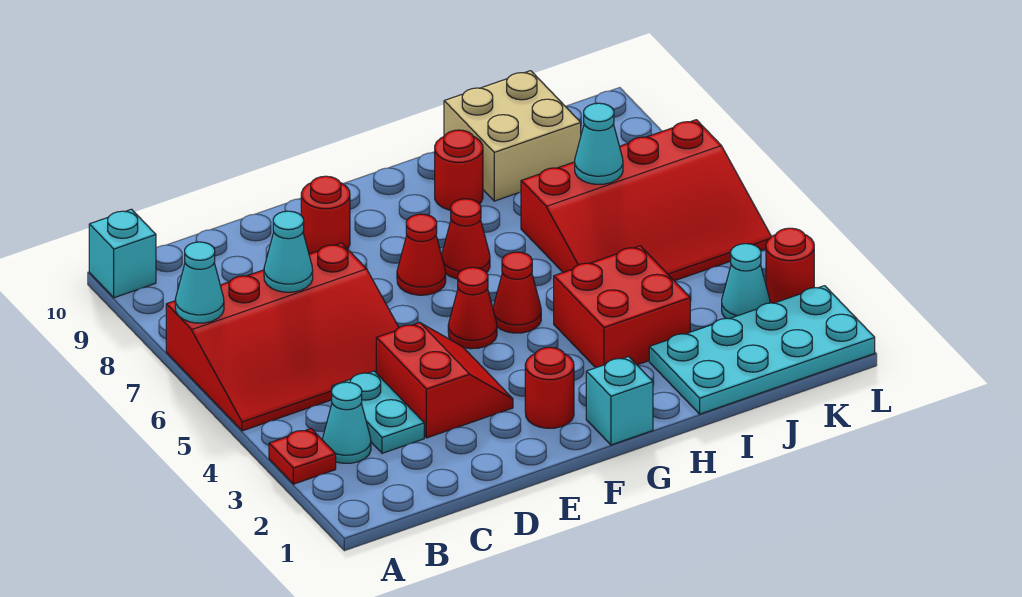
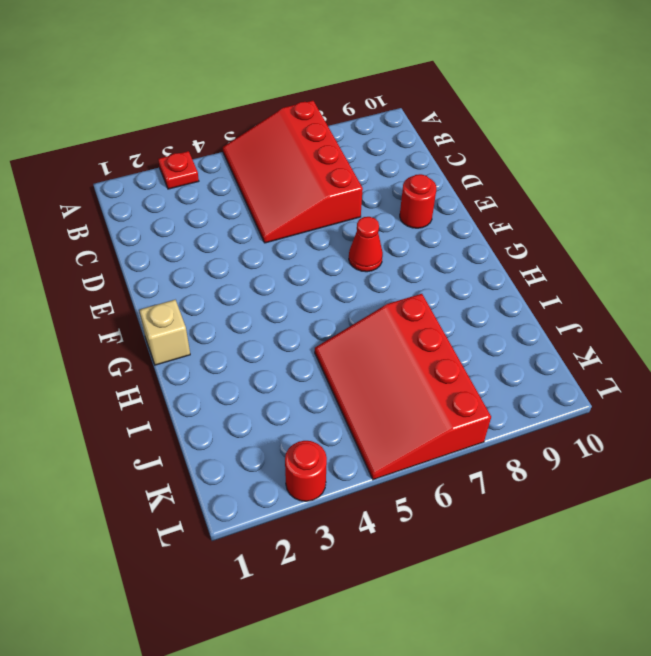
tan 1x1 brick [139,300,190,365] -> cyan 1x1 brick [586,357,653,445]
none -> cyan 1x1 brick [89,209,156,298]
none -> cyan 1x1 cone [322,382,371,463]
none -> cyan 1x2 plate [332,371,424,453]

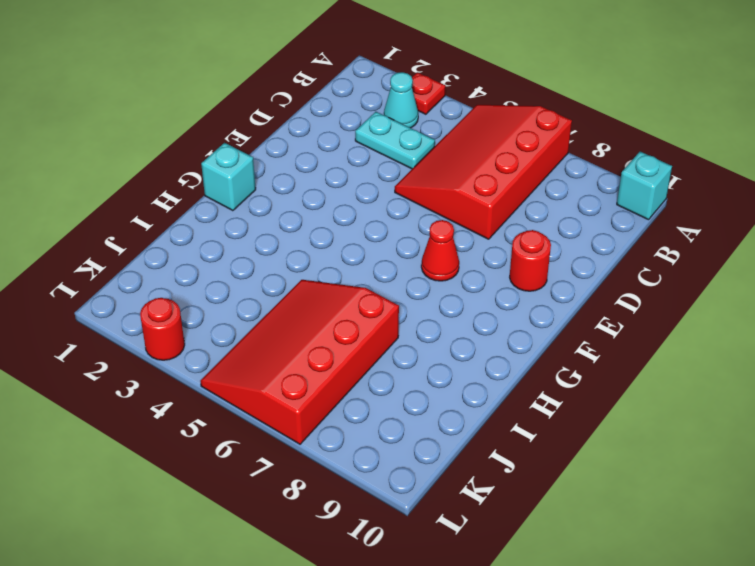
none -> red 2x2 slope [376,322,513,438]
none -> red 1x1 round brick [525,347,574,428]
none -> red 1x1 cone [448,267,497,349]

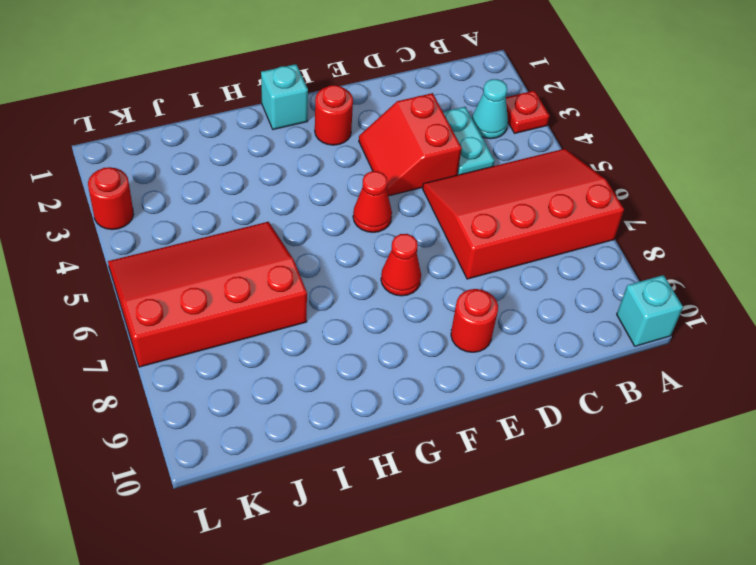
none -> red 1x1 cone [493,252,541,333]
none -> red 1x1 cone [442,199,490,279]
none -> red 2x2 brick [554,246,690,368]

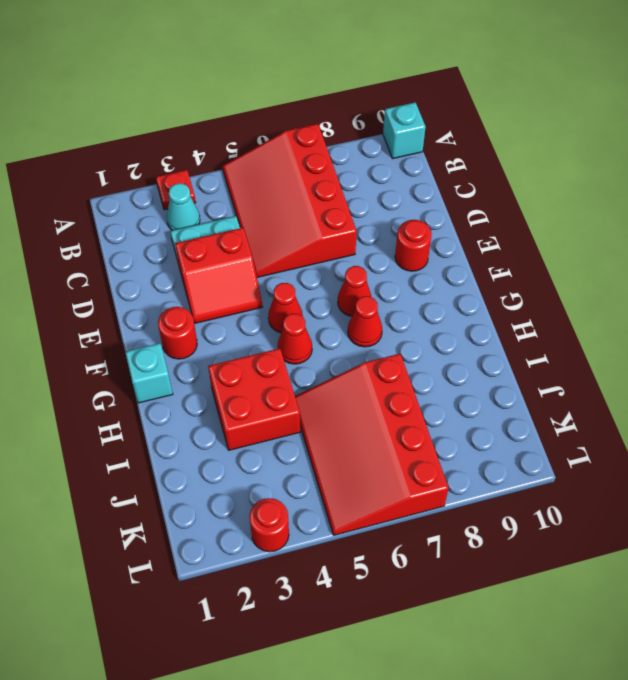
none -> red 1x1 round brick [435,130,483,210]
none -> cyan 2x4 plate [649,286,875,414]
none -> tan 2x2 brick [444,71,581,201]

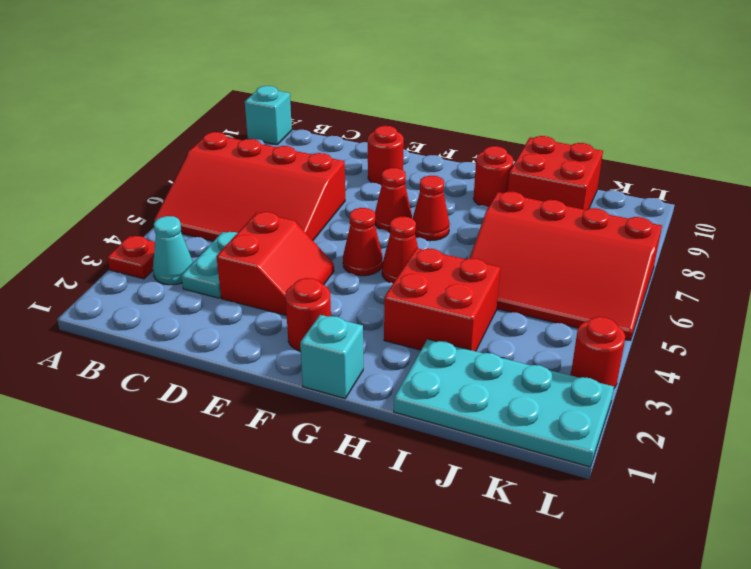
red 2x2 brick [508,136,603,210] -> tan 2x2 brick [444,71,581,201]
none -> cyan 1x1 cone [722,244,770,319]
none -> cyan 1x1 cone [175,242,224,323]
none -> cyan 1x1 cone [264,211,313,292]

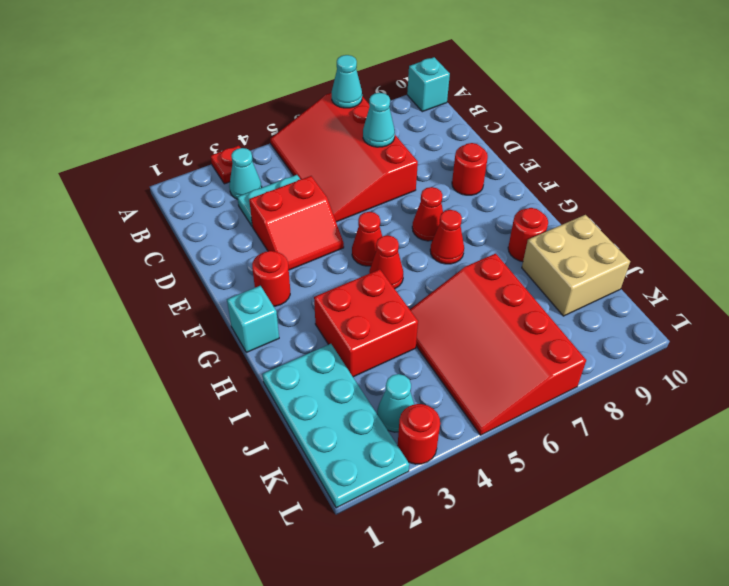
none -> cyan 1x1 cone [575,103,623,184]

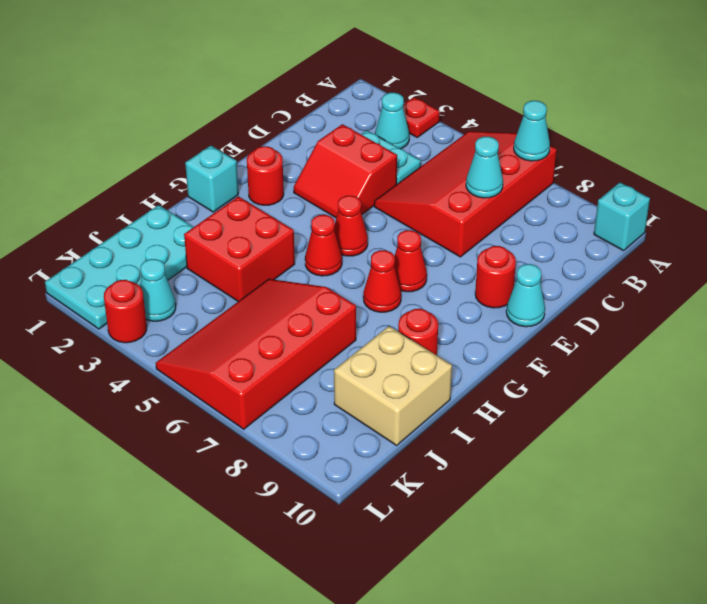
cyan 1x1 cone [506,264,545,327] -> cyan 1x1 cone moved to [575,103,623,184]

